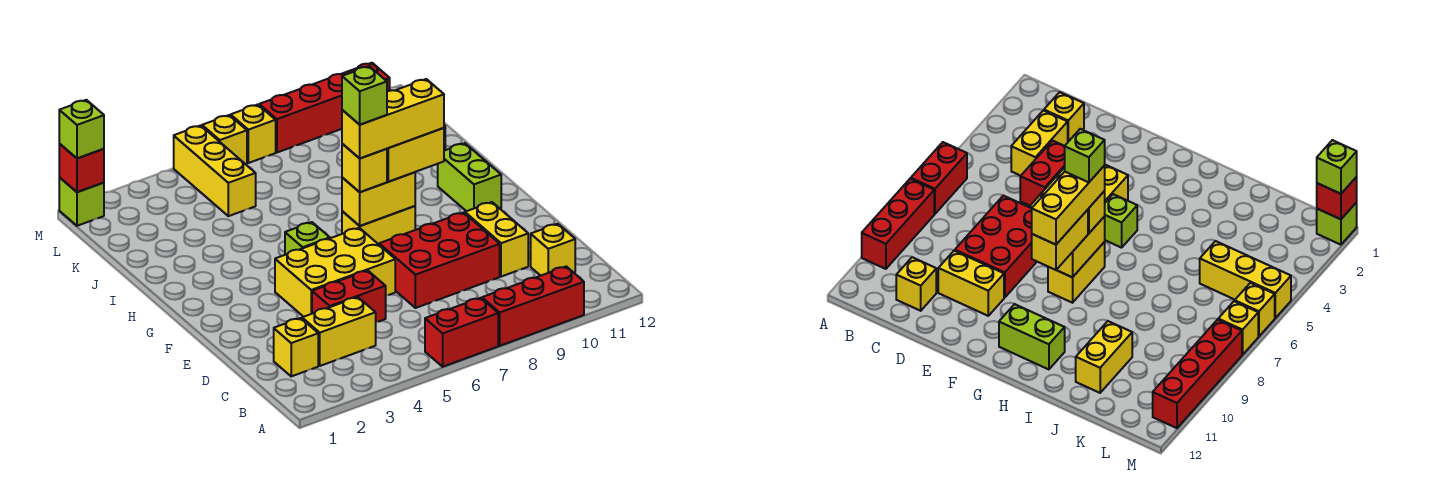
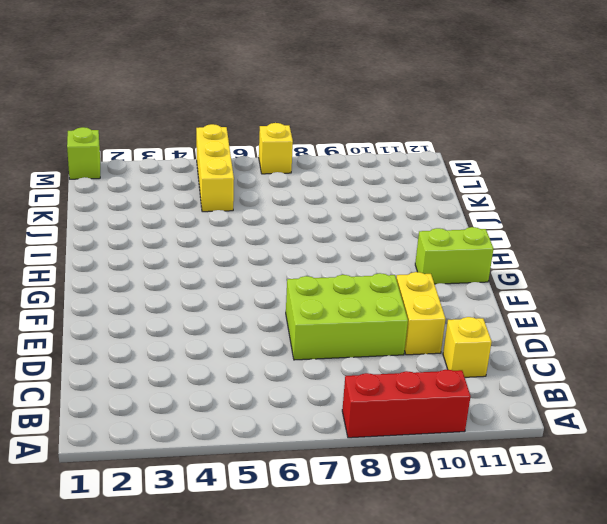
lime 2x3 brick [286,273,408,360] -> red 2x3 brick [379,213,500,308]
lime 1x2 brick [415,227,493,284] -> lime 1x2 brick turned to [438,143,501,211]
none -> red 1x2 brick [425,298,498,367]
none -> yellow 1x1 brick [274,318,318,376]
none -> yellow 1x2 brick [302,297,376,366]

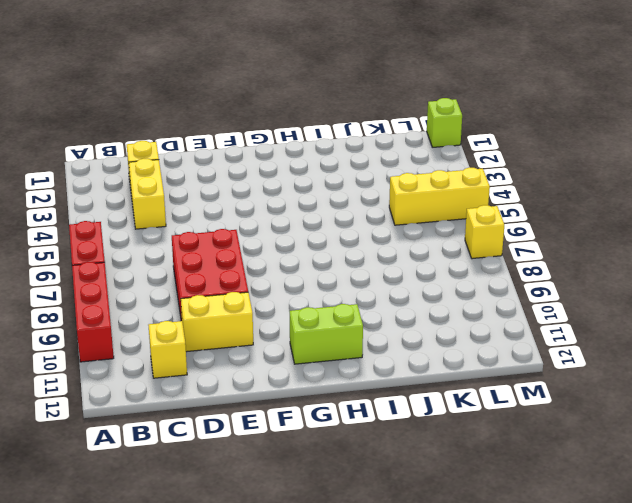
none -> red 1x2 brick [312,270,386,322]
none -> yellow 2x3 brick [275,228,395,317]
none -> lime 1x1 brick [285,222,330,255]

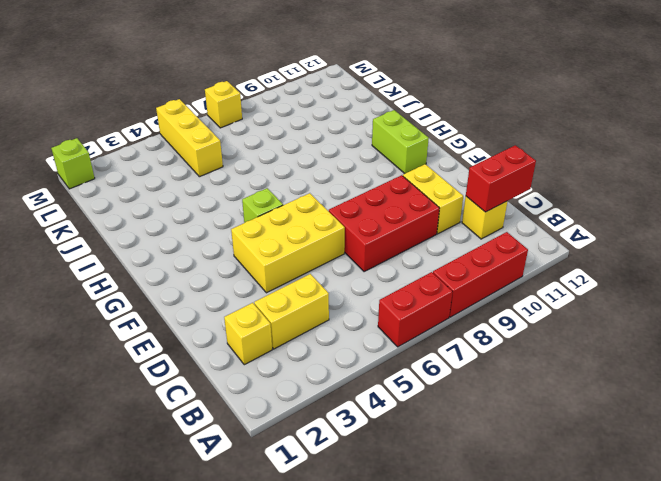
red 1x2 brick [466,145,536,212] -> red 1x2 brick moved to [312,270,386,322]
none -> yellow 1x2 brick [342,206,415,244]
none -> yellow 1x2 brick [1076,321,1132,393]
none -> yellow 1x1 brick [202,115,247,164]

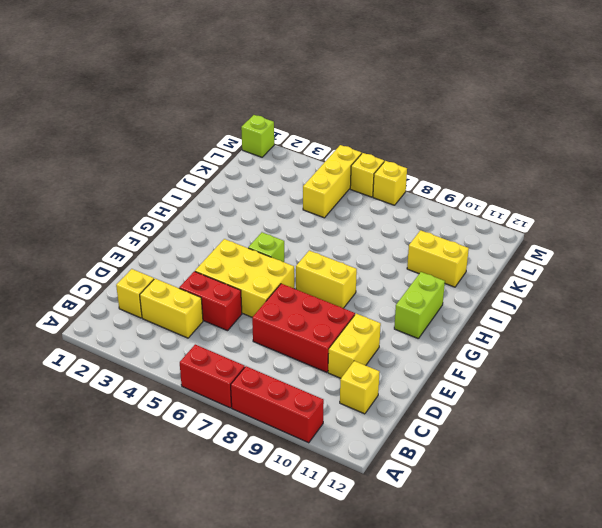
none -> red 1x4 brick [259,63,390,152]
none -> yellow 1x2 brick [342,172,415,226]
none -> red 1x1 brick [59,144,104,192]

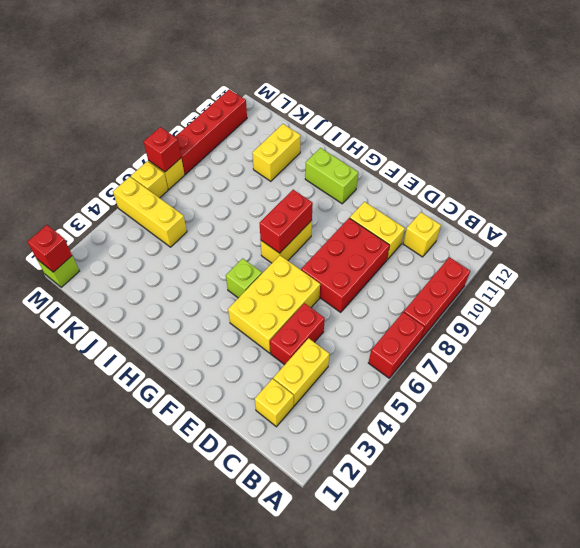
red 1x2 brick [260,190,313,253] -> yellow 1x2 brick [342,172,415,226]
red 1x1 brick [144,127,181,172] -> none
none -> yellow 1x1 brick [342,144,387,192]
none -> yellow 1x2 brick [387,128,444,182]
none -> lime 1x1 brick [59,100,104,158]

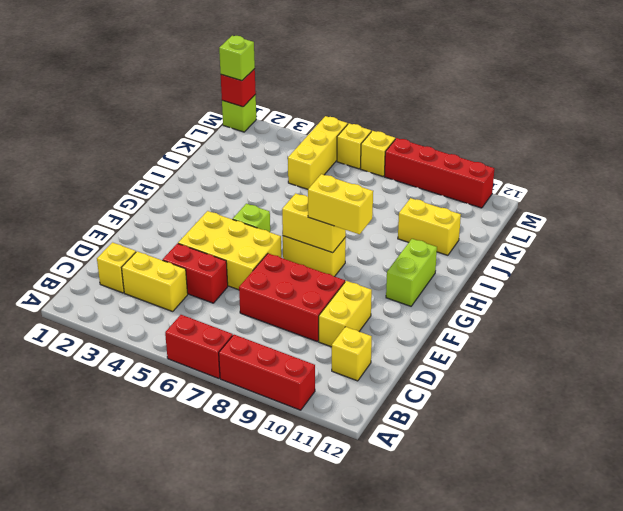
none -> yellow 1x1 brick [342,144,387,192]
none -> yellow 1x3 brick [342,79,444,158]
none -> lime 1x1 brick [342,66,387,125]

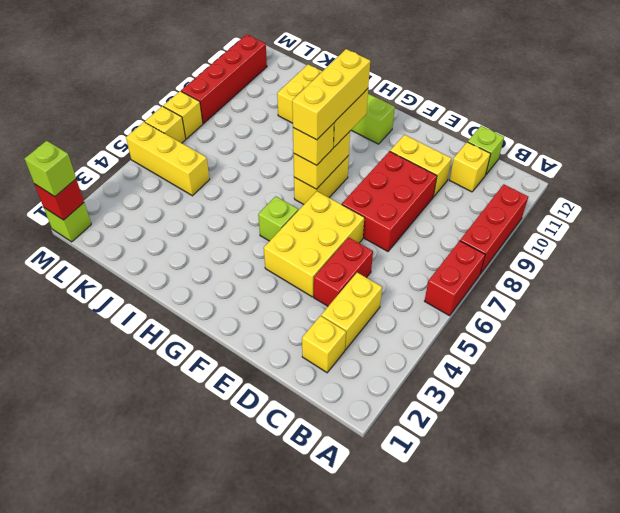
lime 1x1 brick [468,126,504,174] -> lime 1x1 brick moved to [342,66,387,125]

